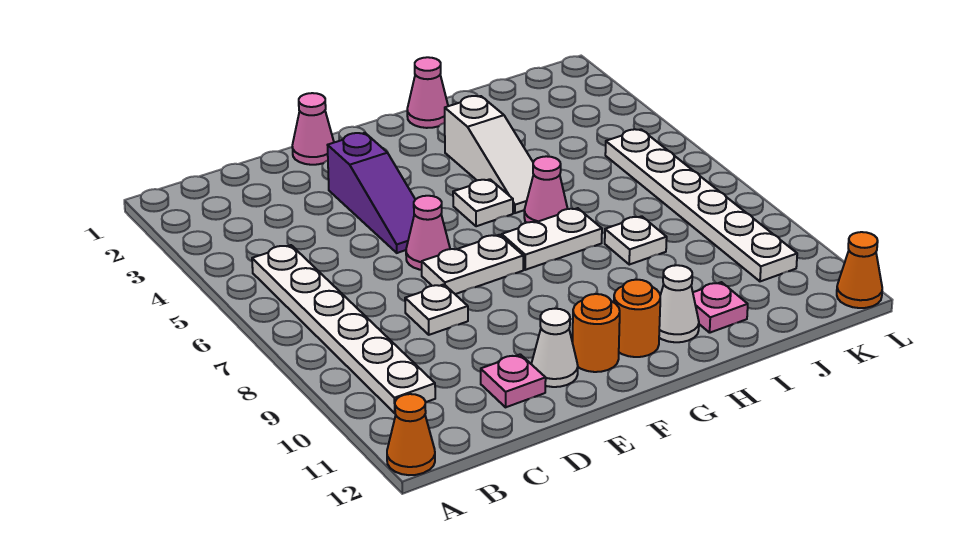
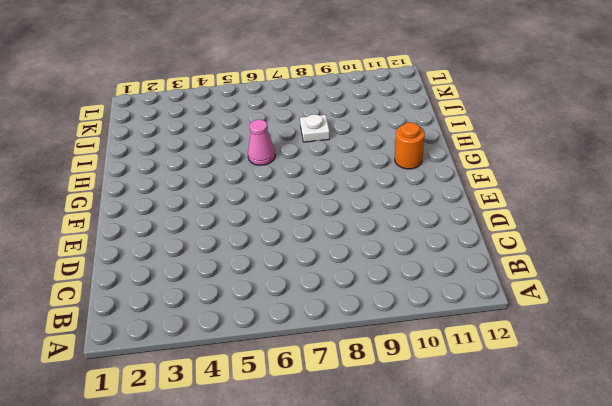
none -> orange 1x1 cone [387,394,435,475]
none -> white 1x6 plate [252,245,435,413]
none -> white 1x1 plate [405,284,468,335]

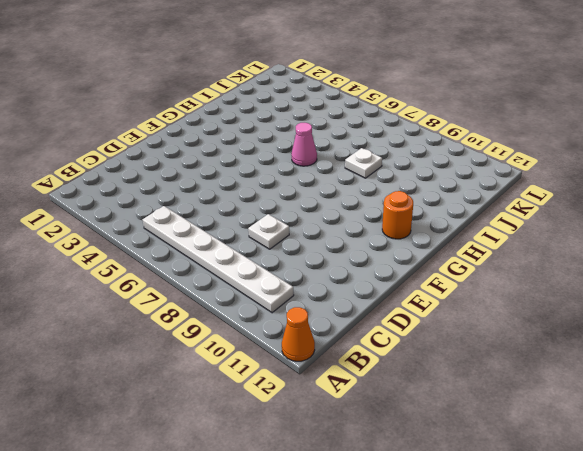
none -> pink 1x1 plate [481,354,546,407]
none -> pink 1x1 cone [292,93,334,165]
none -> purple 1x3 slope [328,133,415,253]

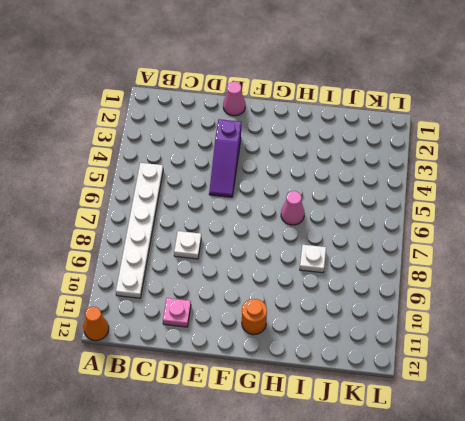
none -> pink 1x1 cone [406,196,450,270]
none -> white 1x2 plate [422,235,523,294]
none -> white 1x1 cone [531,309,578,387]

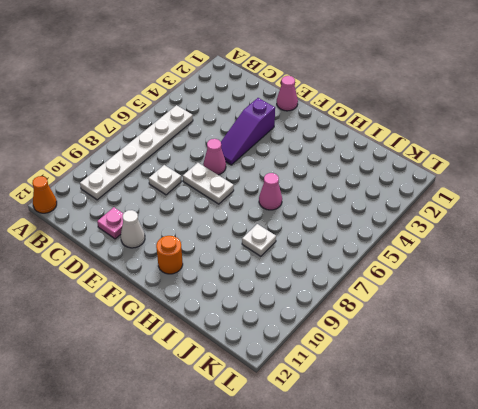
none -> orange 1x1 round brick [572,294,620,372]
none -> white 1x1 plate [453,179,513,226]
none -> white 1x2 plate [502,208,602,270]

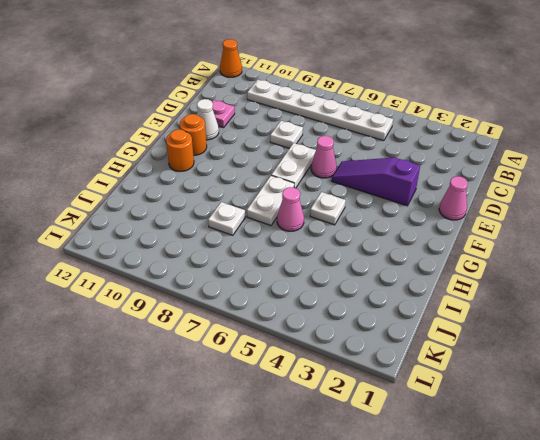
none -> pink 1x1 cone [407,57,448,128]
none -> white 1x3 slope [445,96,534,213]
none -> white 1x1 cone [659,265,699,342]

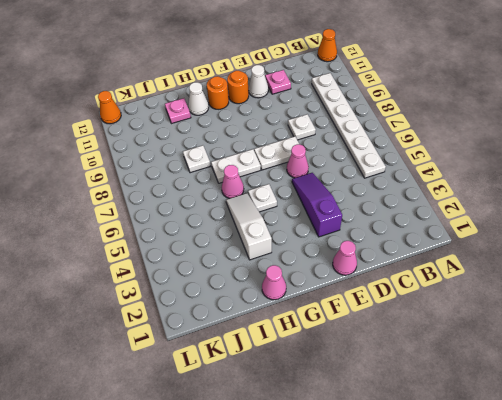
none -> white 1x6 plate [605,129,797,281]

